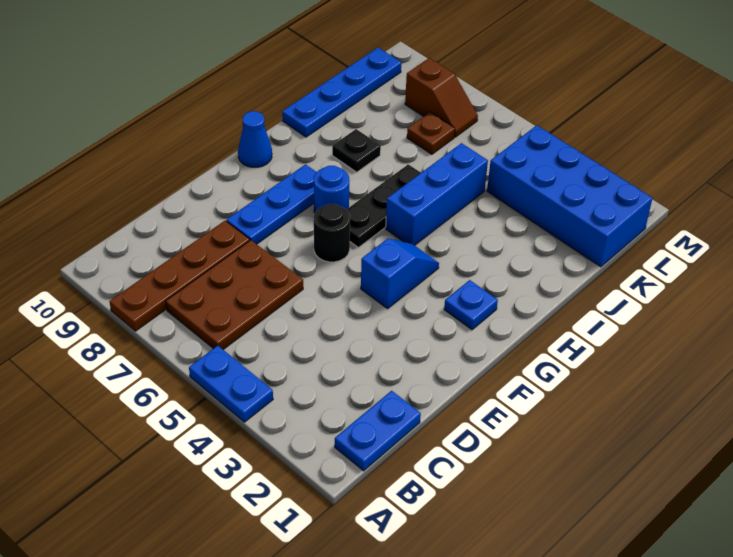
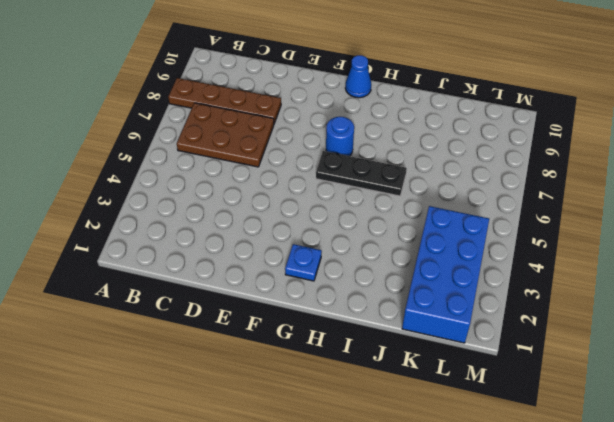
none -> blue 1x2 plate [189,346,273,422]
none -> blue 1x2 plate [335,391,421,471]
none -> blue 1x3 plate [226,164,316,244]

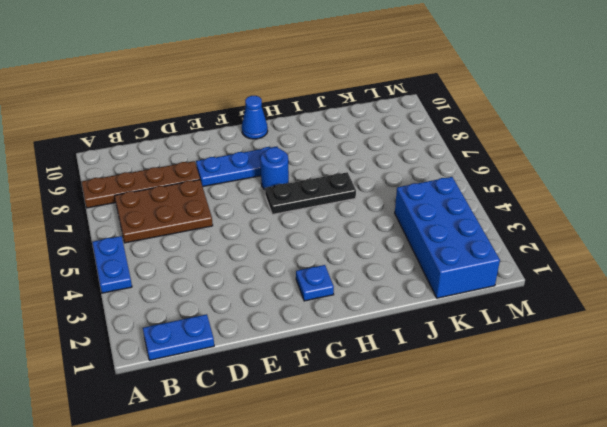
none -> blue 1x2 slope [361,238,439,309]
none -> black 1x1 round brick [314,204,350,262]
none -> blue 1x3 brick [386,143,488,246]

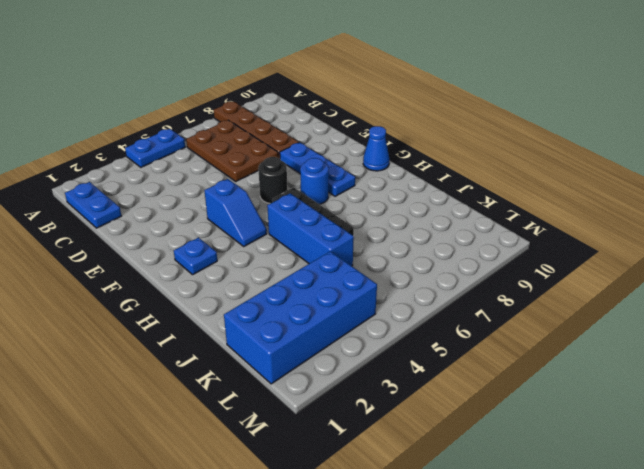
none -> black 1x1 plate [332,129,381,172]
none -> blue 1x4 plate [282,48,401,137]
none -> brown 1x1 plate [407,112,455,154]

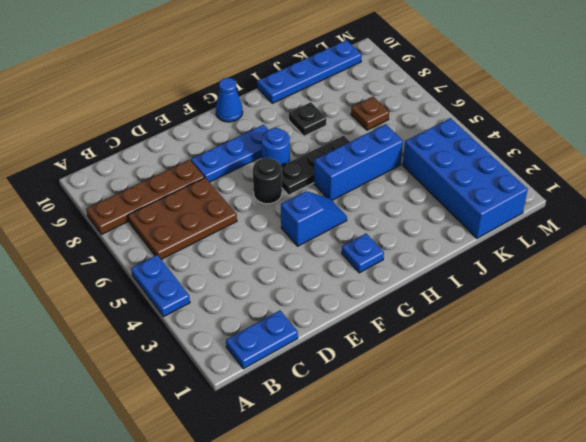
none -> brown 1x2 slope [405,58,478,137]

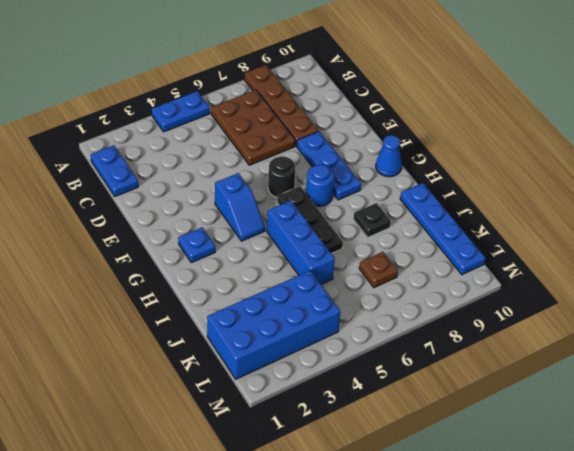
none -> brown 1x2 slope [405,58,478,137]

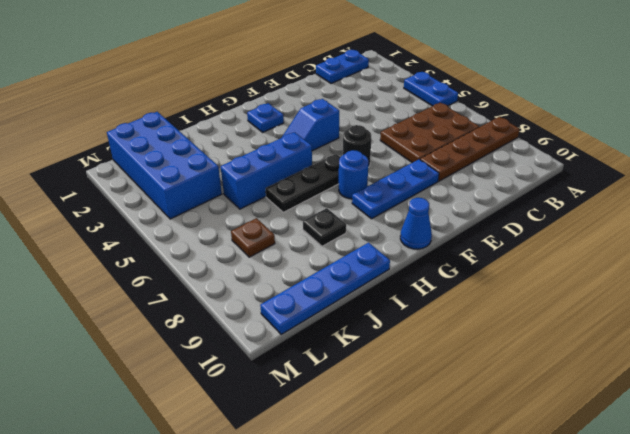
none -> brown 1x2 slope [405,58,478,137]

